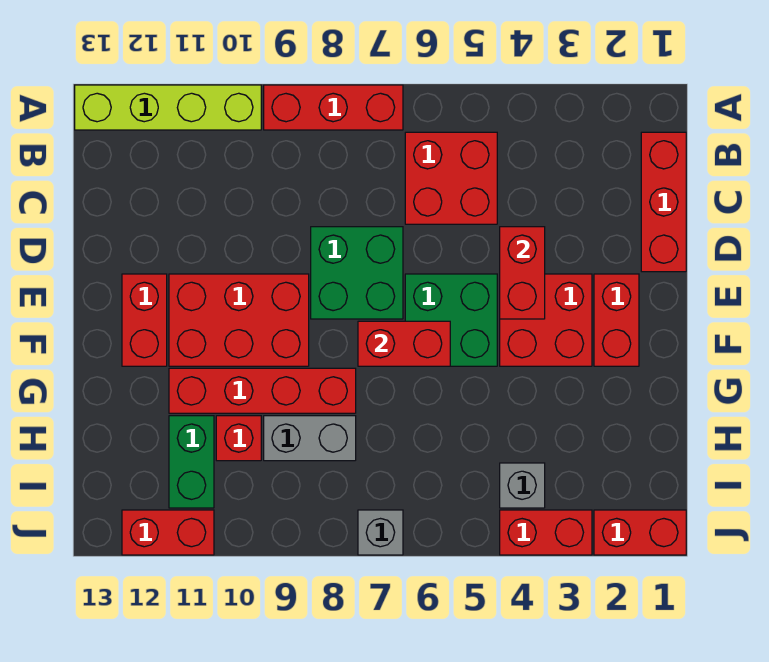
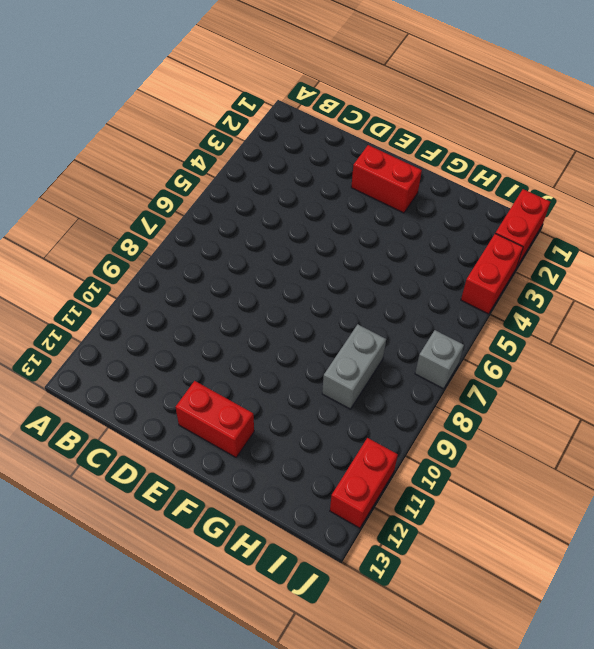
none -> red 1x3 brick [264,85,403,130]
none -> lime 1x4 brick [75,85,261,130]
none -> red 1x3 brick [641,132,686,272]

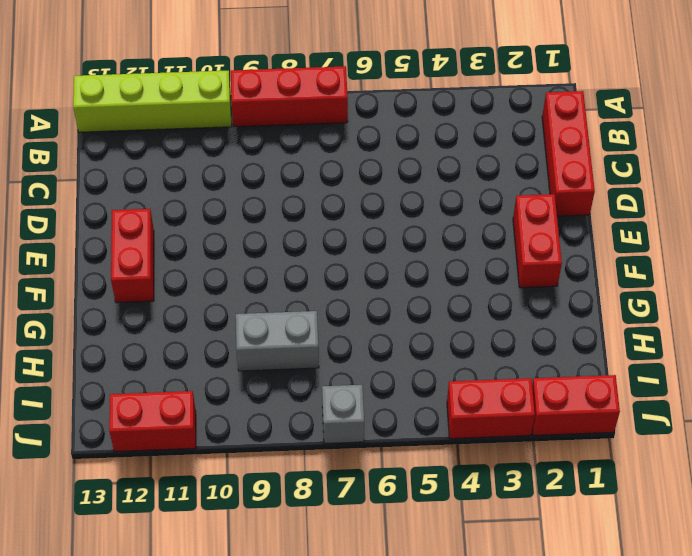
none -> red 2x2 brick [405,132,497,224]
none -> green 2x2 brick [311,227,403,319]
none -> red 2x2 brick [500,274,592,366]

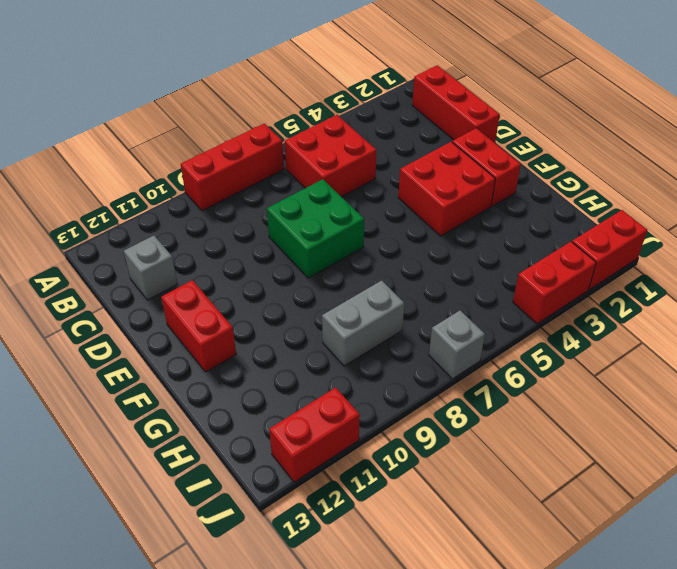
grey 1x1 brick [124,236,177,300] -> grey 1x1 brick moved to [500,463,545,508]
none -> lime 1x4 brick [75,85,261,130]
none -> green 2x2 brick [405,274,497,366]
none -> red 2x3 brick [169,274,309,366]

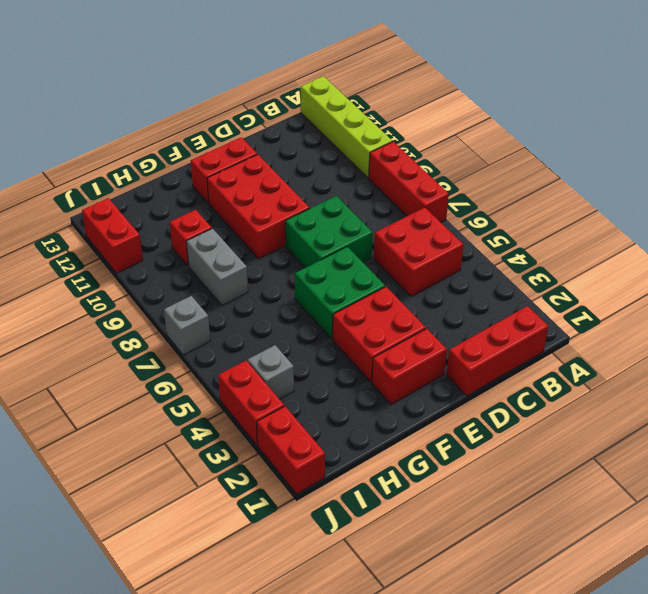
none -> red 1x4 brick [169,368,356,413]
none -> green 1x2 brick [169,416,214,508]
none -> red 1x2 brick [500,227,545,319]

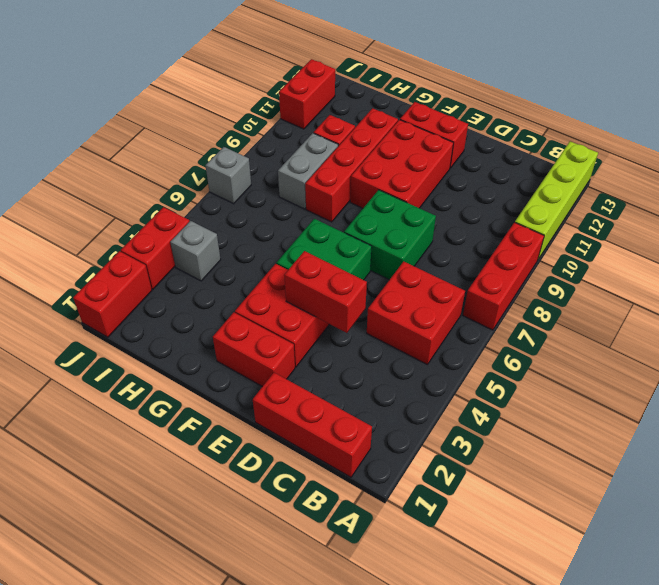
none -> green 1x2 brick [169,416,214,508]
none -> red 1x2 brick [358,321,450,366]

